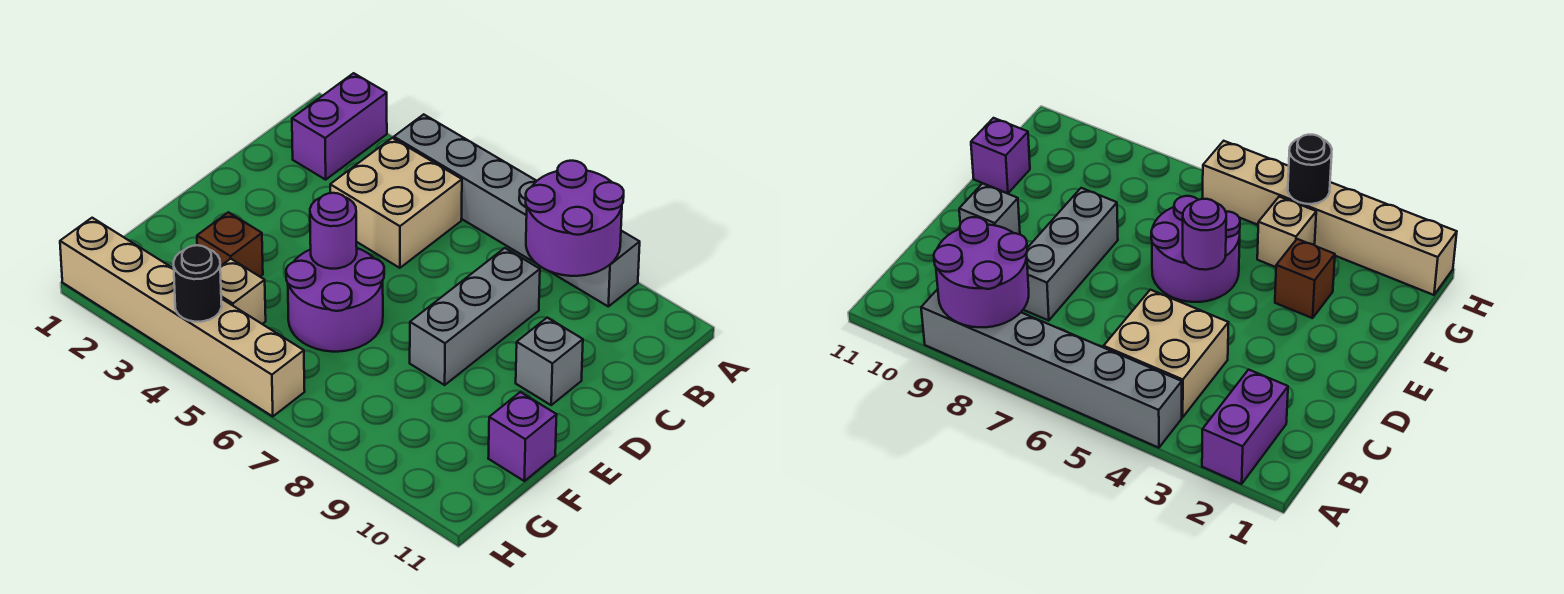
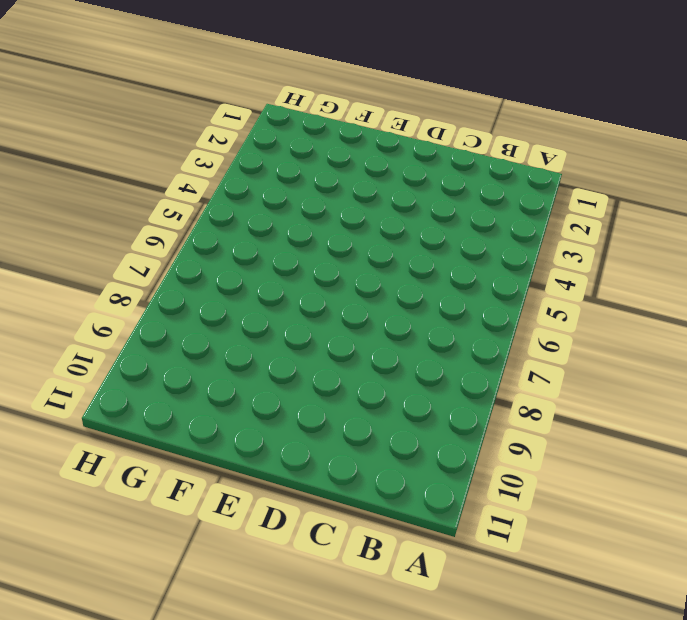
none -> purple 1x2 brick [292,73,387,180]
none -> grey 1x6 brick [394,114,640,306]
none -> tan 2x2 brick [330,138,462,268]

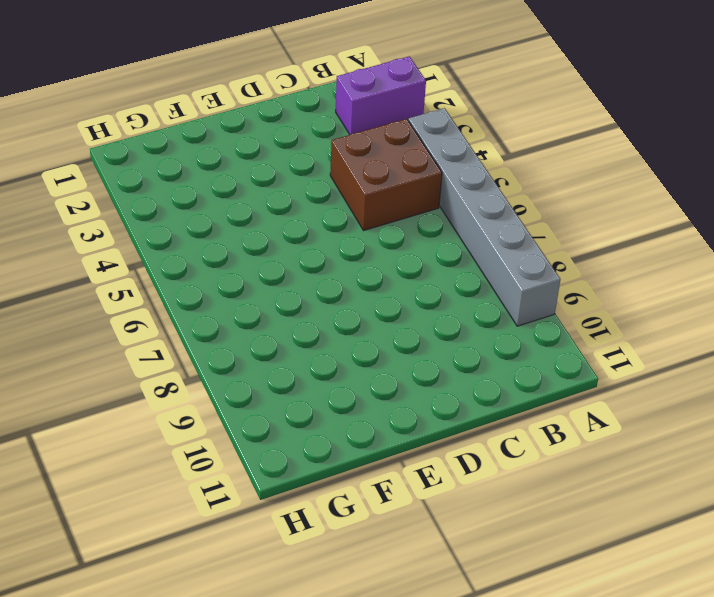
brown 2x2 brick [330,119,442,231] -> tan 2x2 brick [330,138,462,268]
none -> grey 1x3 brick [410,248,540,385]
none -> grey 1x1 brick [516,318,583,405]
none -> purple 2x2 round brick [286,248,384,352]

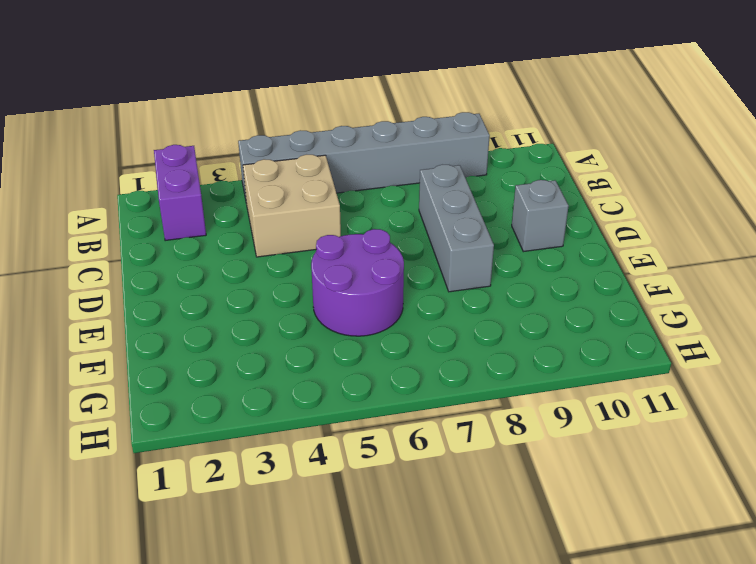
none -> brown 1x1 brick [197,212,263,277]
none -> purple 1x1 brick [488,392,557,481]
none -> tan 1x1 brick [220,259,266,324]

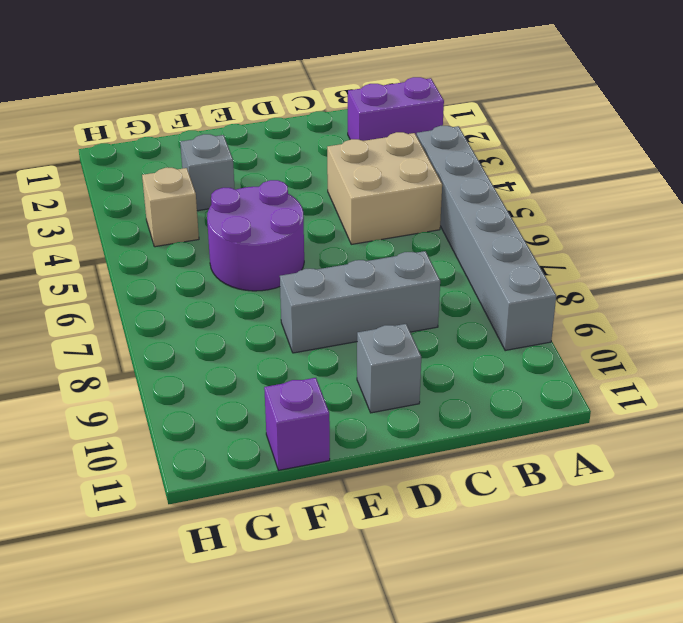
grey 1x1 brick [180,134,235,211] -> brown 1x1 brick [197,212,263,277]
none -> tan 1x6 brick [60,218,305,417]
none -> purple 2x2 round brick [526,161,624,276]
none -> purple 1x1 round brick [310,193,357,269]

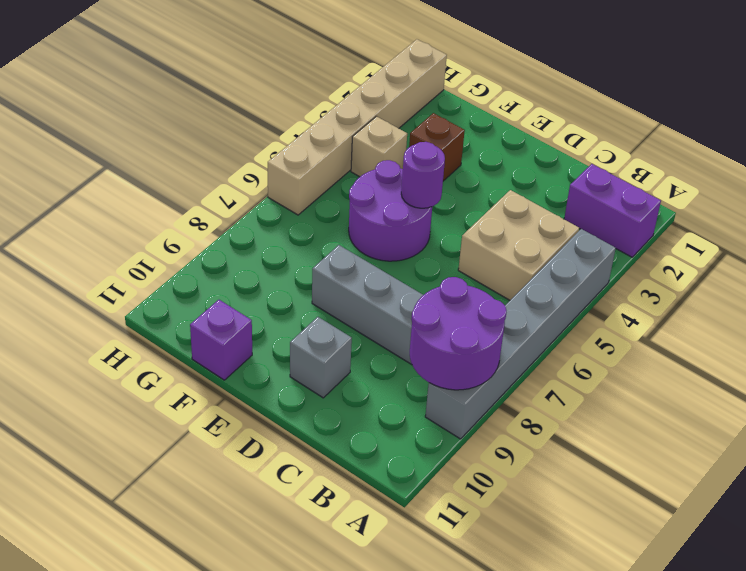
none -> black 1x1 round brick [174,245,222,322]

